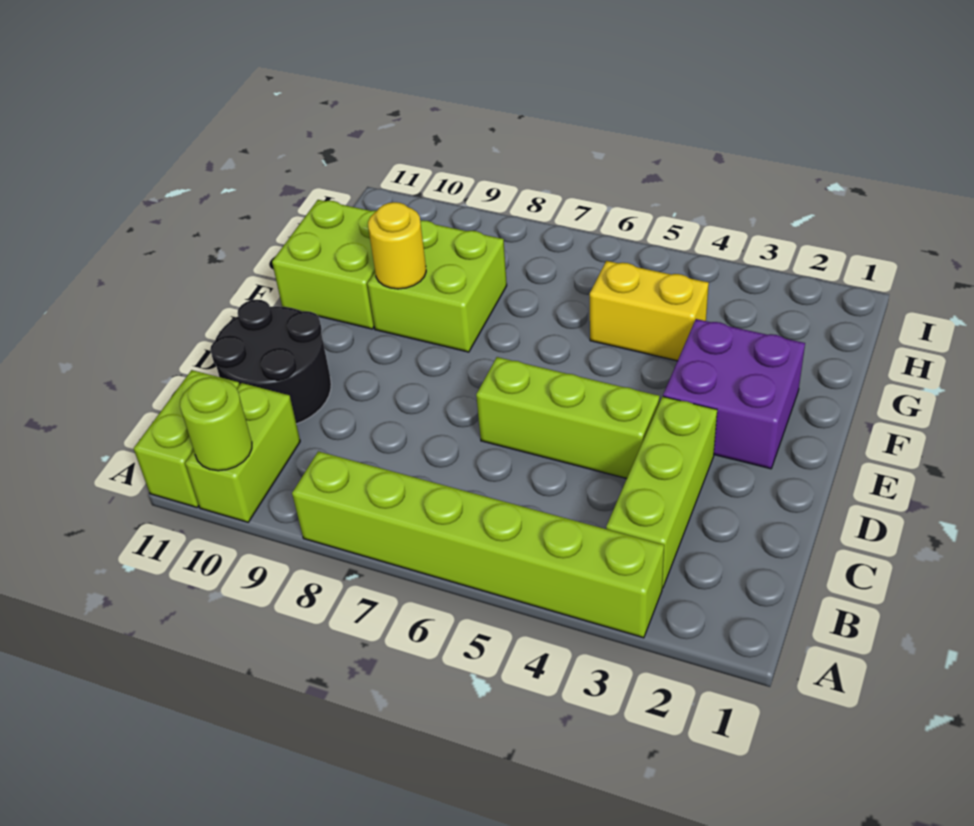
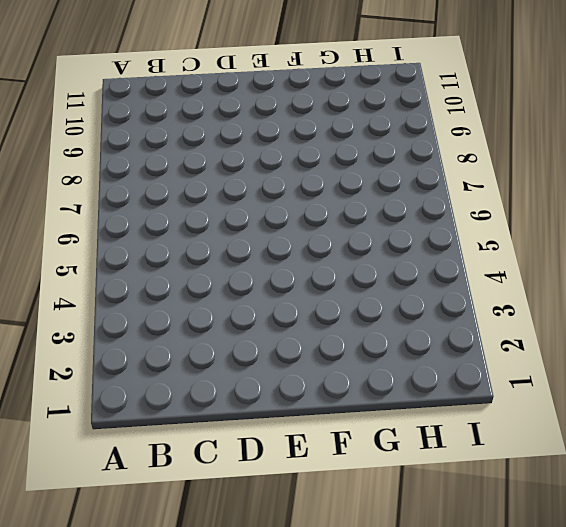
none -> lime 1x6 brick [292,451,664,638]
none -> lime 1x2 brick [185,383,300,522]
none -> lime 1x2 brick [134,370,239,507]

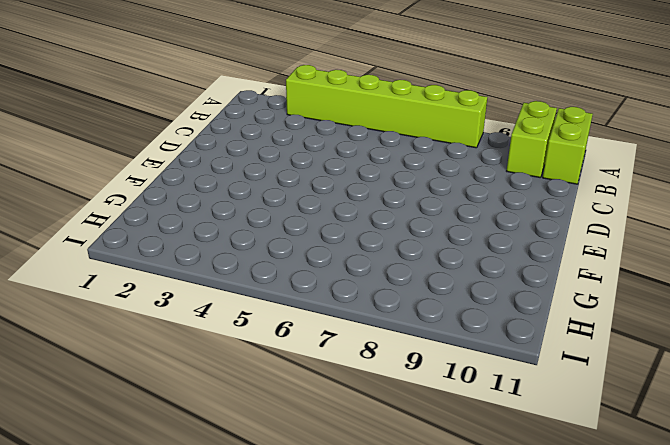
none -> lime 1x3 brick [606,397,717,588]
none -> black 2x2 round brick [210,300,331,424]
none -> lime 1x3 brick [476,357,660,479]

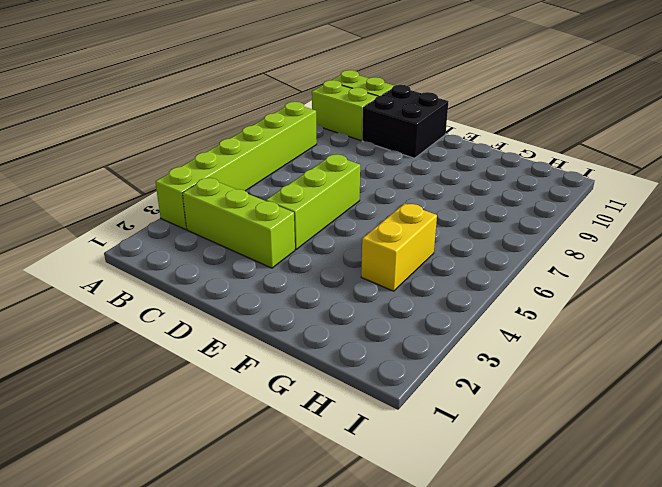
black 2x2 brick [362,85,449,158] -> black 2x2 round brick [210,300,331,424]
none -> purple 2x2 brick [663,319,805,469]
none -> lime 2x2 brick [367,220,507,352]
none -> lime 2x2 brick [272,200,377,329]

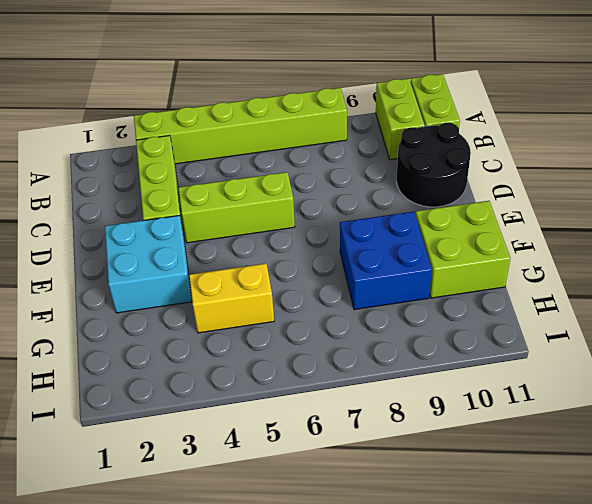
cyan 2x2 brick [105,215,192,313] -> purple 2x2 brick [663,319,805,469]
blue 2x2 brick [340,212,432,310] -> lime 2x2 brick [367,220,507,352]
none -> lime 1x1 round brick [180,377,252,471]
none -> yellow 1x1 round brick [368,202,426,289]

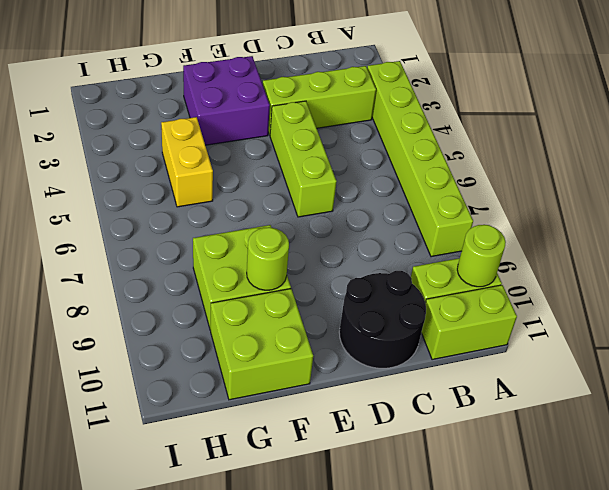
lime 1x1 round brick [247,227,289,290] -> yellow 1x1 round brick [368,202,426,289]

